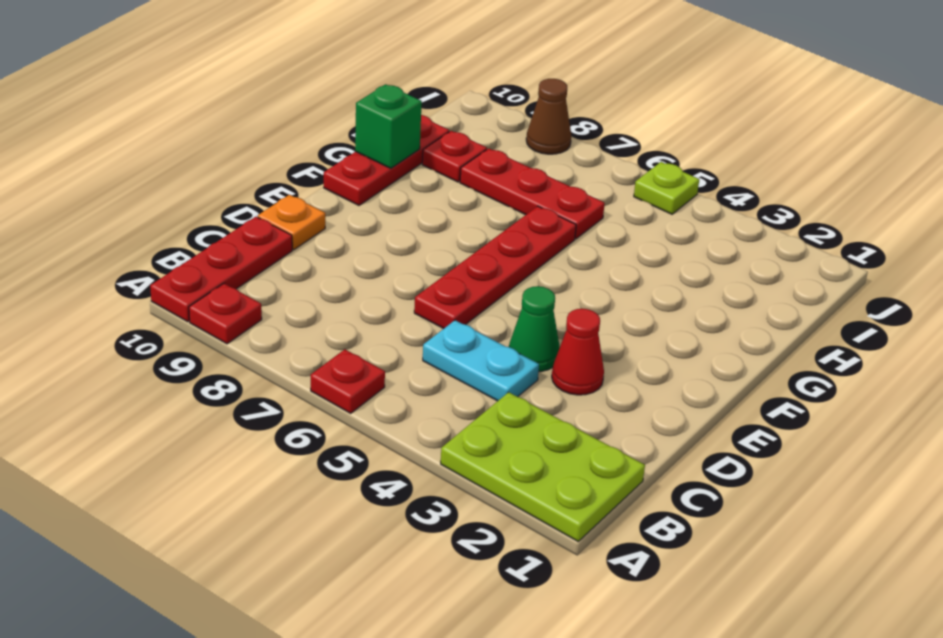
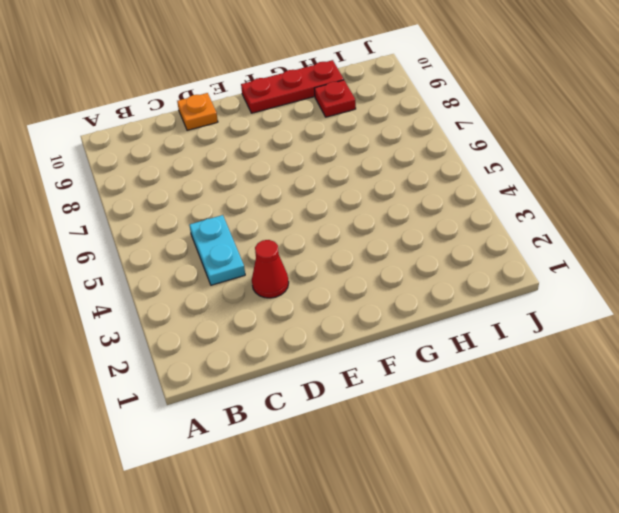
none -> lime 2x3 plate [441,392,645,541]
none -> red 1x1 plate [311,349,385,413]
none -> red 1x1 plate [189,284,262,344]

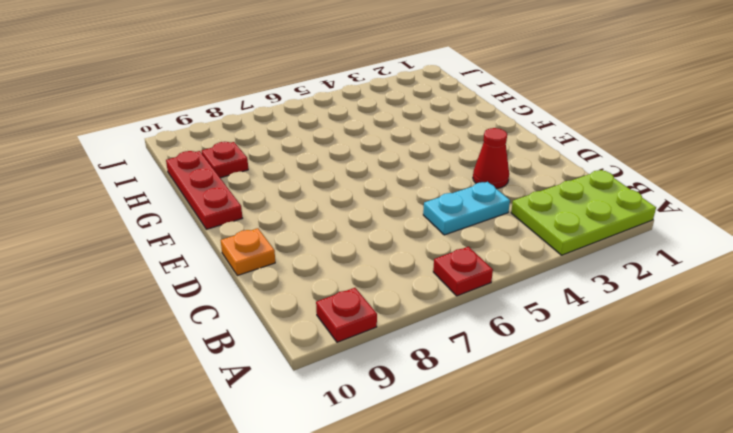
none -> red 1x3 plate [150,217,292,322]
none -> green 1x1 cone [509,286,560,372]
none -> red 1x4 plate [414,206,576,329]

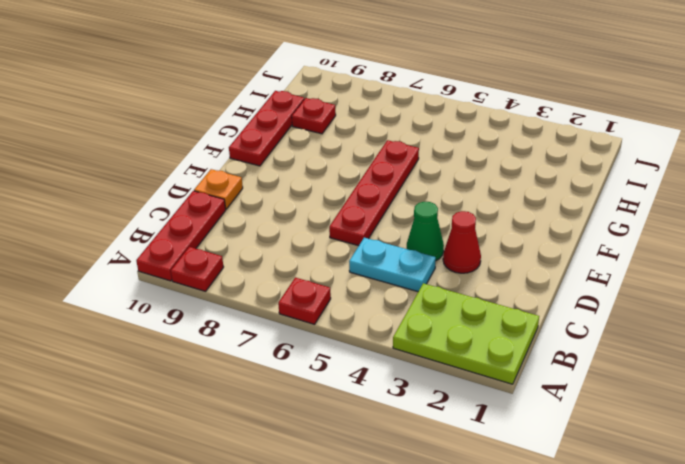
none -> red 1x3 plate [460,148,605,239]
none -> lime 1x1 plate [634,162,699,214]
none -> brown 1x1 cone [526,79,571,154]

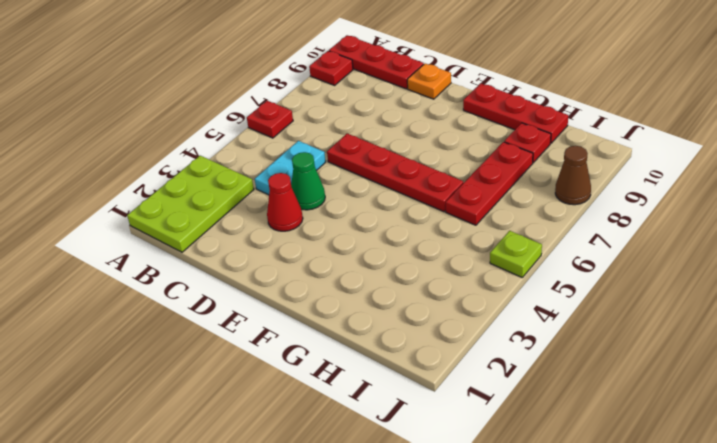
none -> green 1x1 brick [355,84,422,168]

